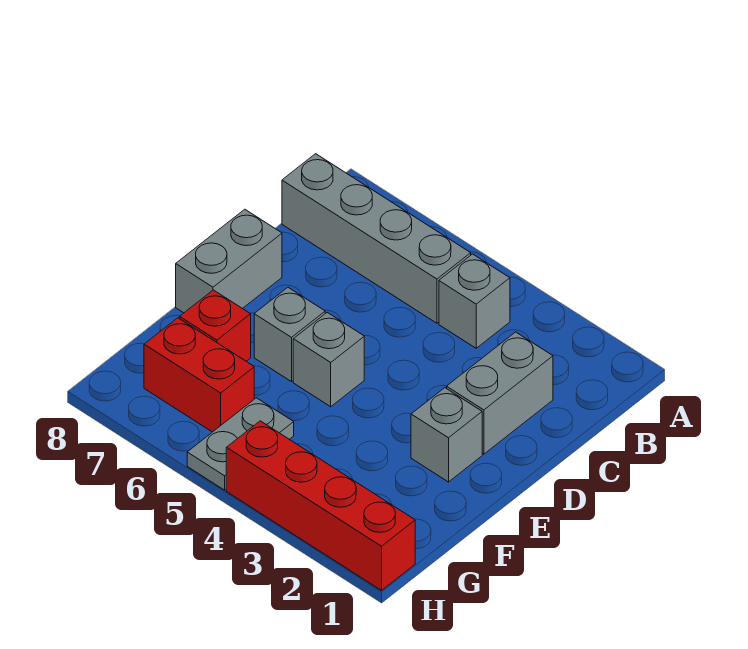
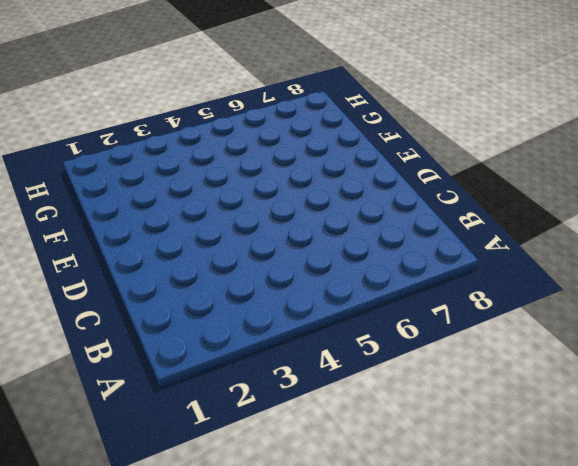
none -> grey 1x1 brick [439,254,510,348]
none -> grey 1x4 brick [282,154,471,323]

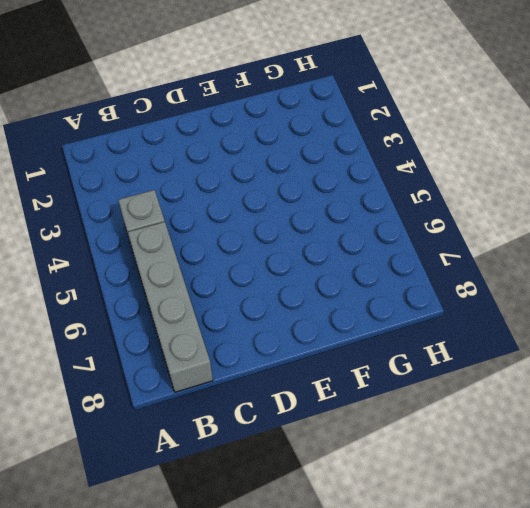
none -> grey 1x2 brick [447,332,553,454]
none -> grey 1x2 brick [176,209,282,313]

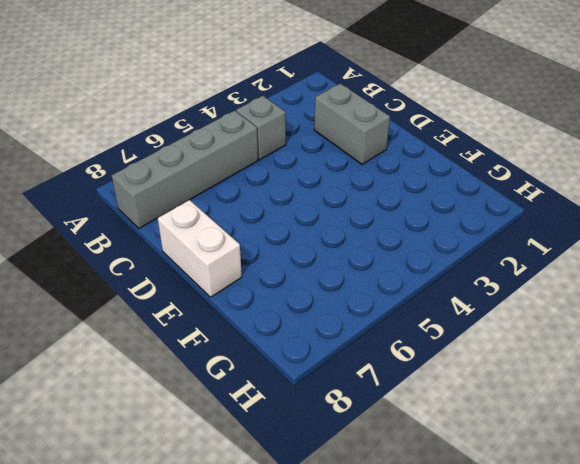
white 1x2 brick [157,200,242,297] -> grey 1x2 brick [176,209,282,313]
none -> grey 1x1 brick [411,388,482,482]
none -> grey 1x1 brick [293,313,364,407]

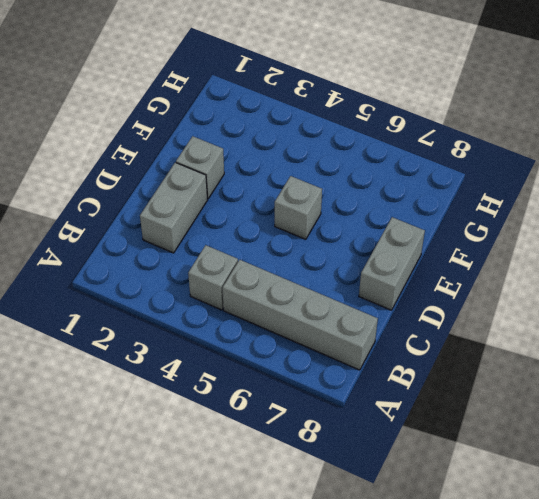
none -> grey 1x1 brick [254,287,325,382]
none -> red 1x1 brick [180,290,251,361]

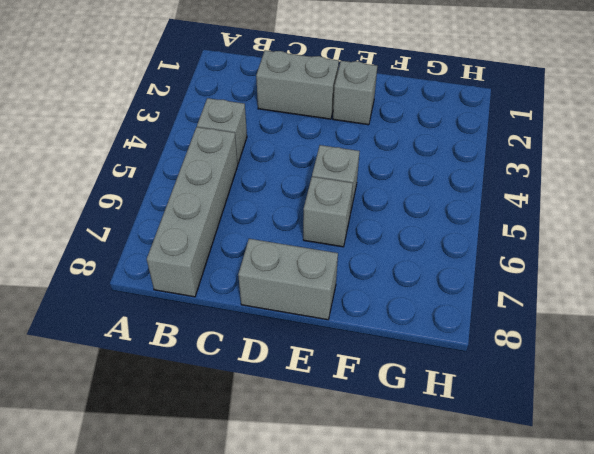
none -> red 1x1 brick [180,290,251,361]
none -> grey 1x2 plate [187,398,294,490]

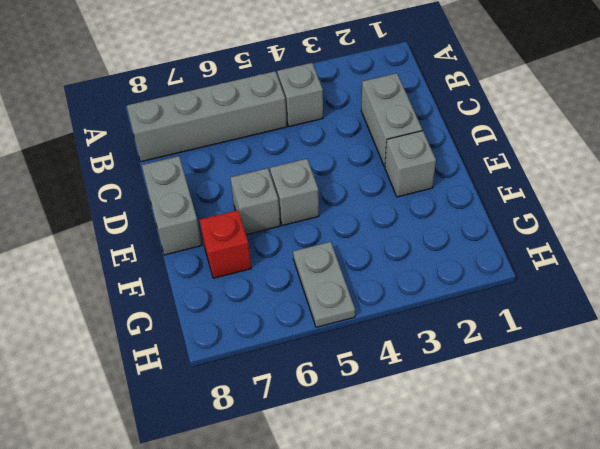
none -> red 1x2 brick [144,318,254,432]
none -> red 1x4 brick [226,421,415,590]

